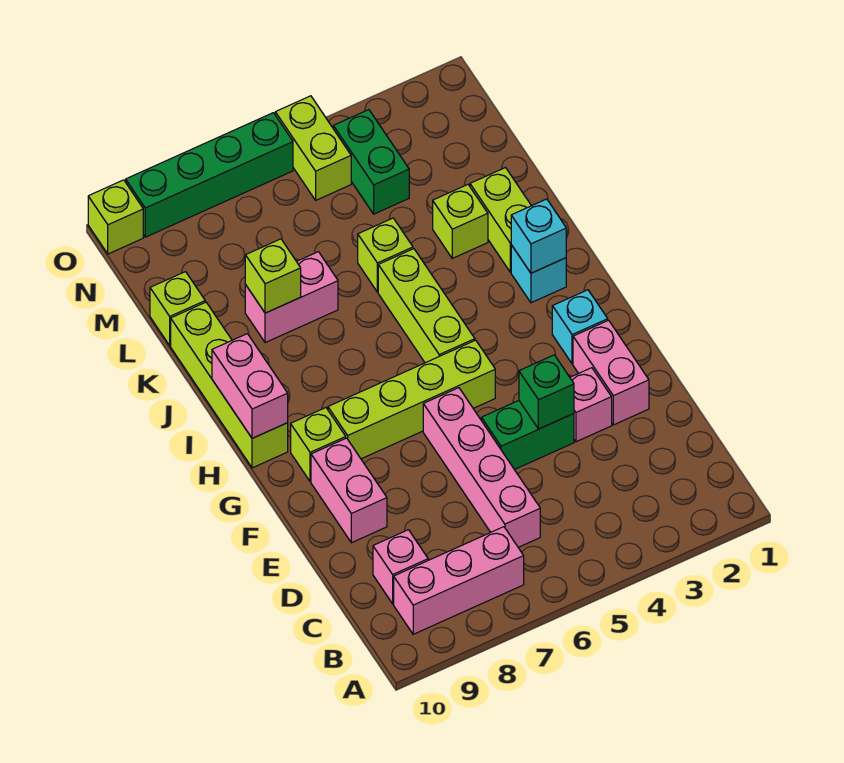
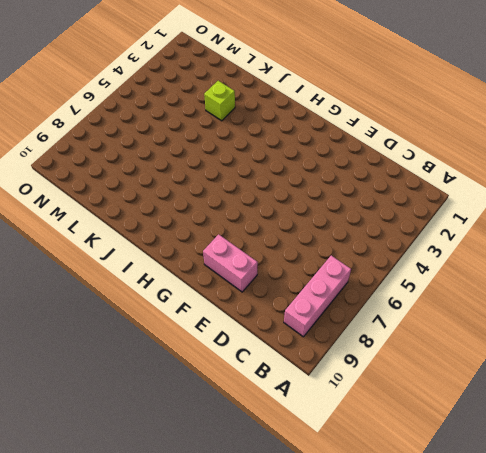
none -> pink 1x4 brick [423,388,540,547]
none -> pink 1x1 brick [373,530,428,604]
none -> pink 1x2 brick [573,320,649,425]

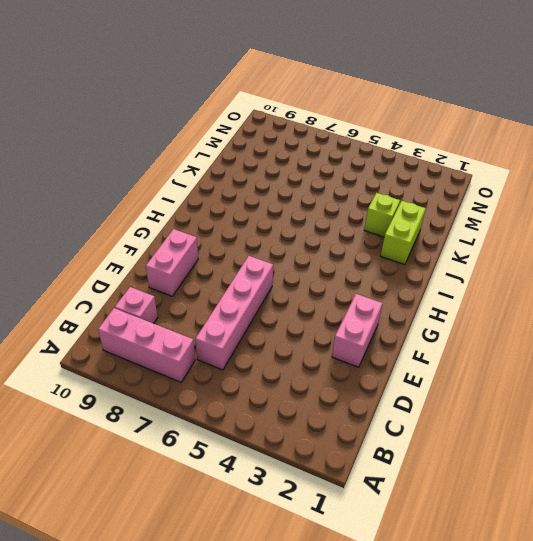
none -> pink 1x1 brick [570,368,612,442]
none -> green 1x2 brick [481,401,574,470]
none -> cyan 1x1 brick [552,290,608,364]

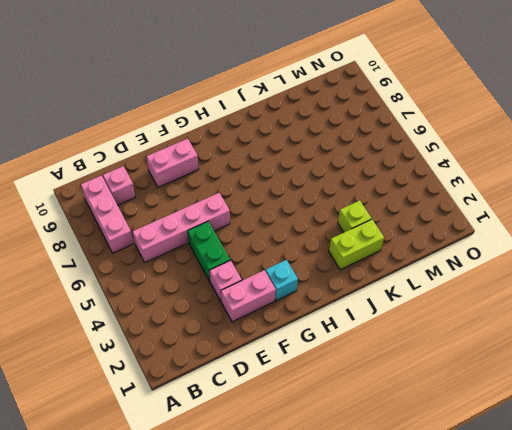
none -> lime 1x4 brick [328,340,495,459]
none -> lime 1x1 brick [291,408,346,482]
none -> lime 1x3 brick [378,249,475,363]

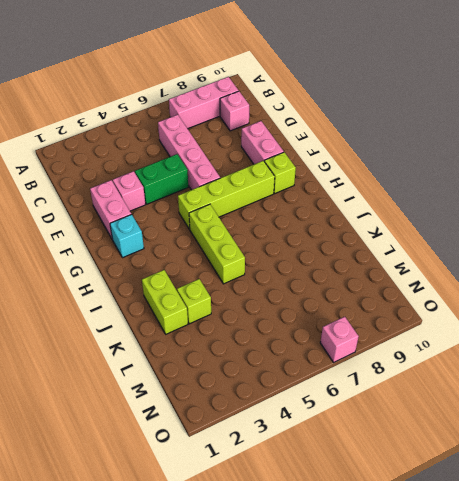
pink 1x1 brick [320,317,359,362] -> green 1x4 brick [126,113,293,237]
none -> lime 1x4 brick [171,302,288,468]
none -> cyan 1x1 brick [511,245,566,303]
none -> lime 1x1 brick [358,218,413,292]

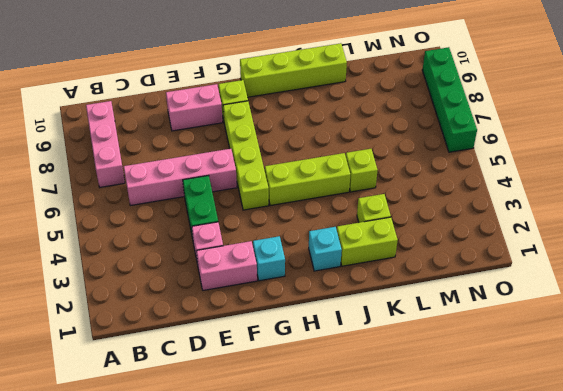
none -> pink 1x1 brick [373,530,428,604]
none -> pink 1x2 brick [245,252,338,343]
none -> lime 1x1 brick [150,272,205,346]

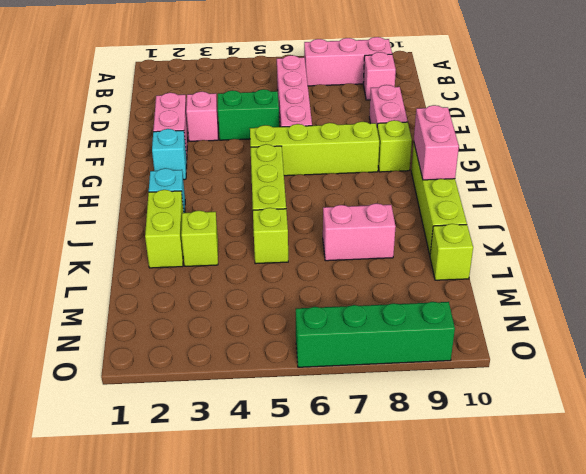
none -> green 1x2 brick [333,110,409,214]
none -> lime 1x2 brick [275,96,351,200]
none -> lime 1x1 brick [88,180,143,254]

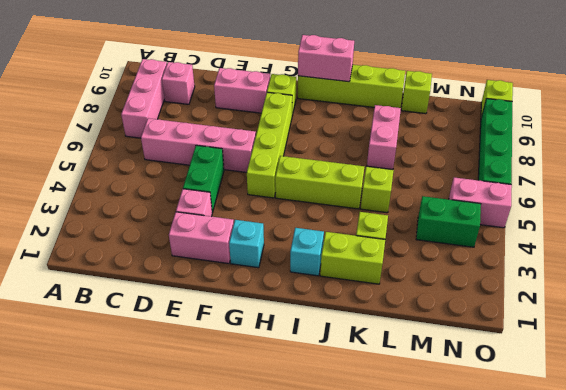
pink 1x2 brick [449,177,512,228] -> lime 1x2 brick [275,96,351,200]
none -> green 1x1 brick [519,355,574,429]
none -> cyan 1x1 brick [511,199,566,273]
none -> lime 1x1 brick [245,239,301,313]

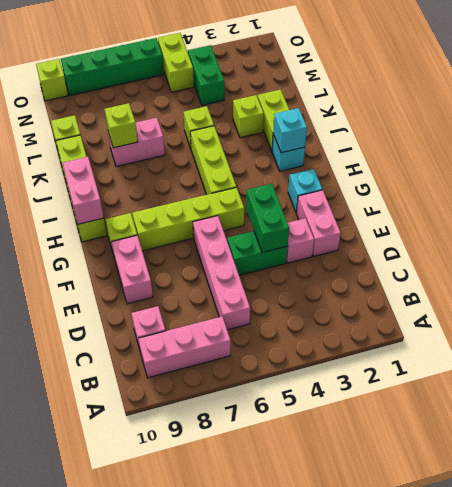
green 1x2 brick [246,184,289,253] -> green 1x1 brick [519,355,574,429]

